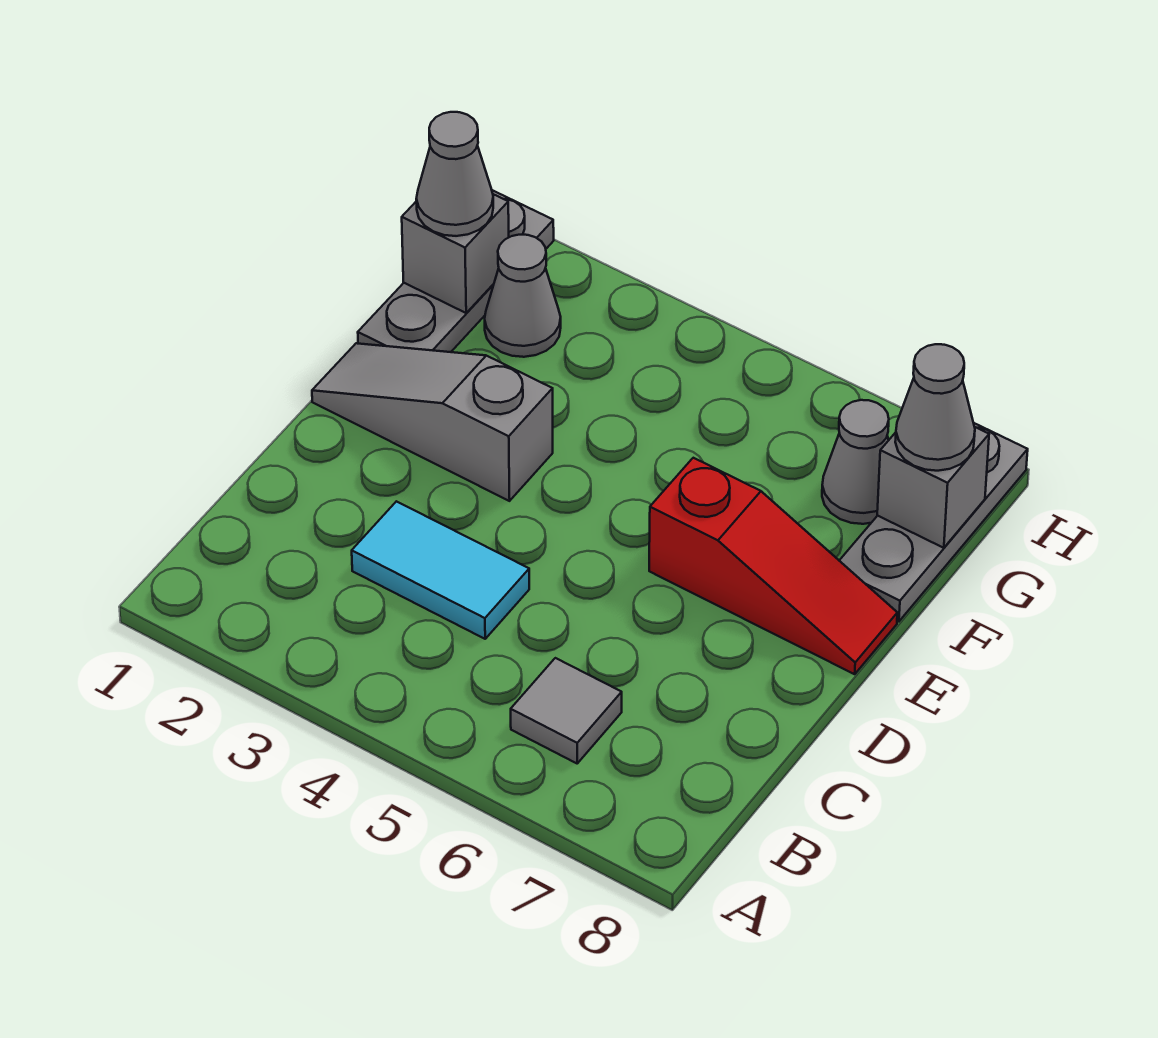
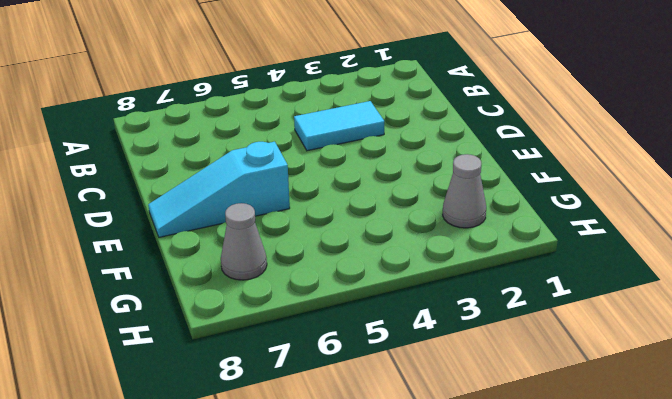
cyan 1x3 slope [148,142,290,237] -> red 1x3 slope [649,458,897,674]
none -> grey 1x1 tile [511,658,622,763]
none -> grey 1x3 slope [312,343,553,501]
none -> grey 1x3 plate [358,190,554,352]

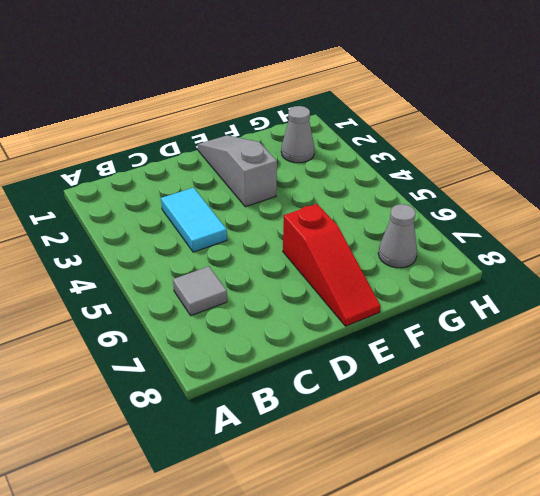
none -> grey 1x3 plate [358,190,554,352]
none -> grey 1x3 plate [839,423,1028,622]
none -> grey 1x1 brick [402,194,509,313]

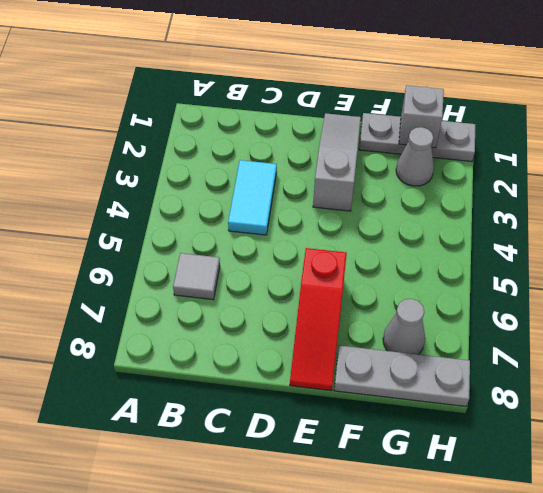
none -> grey 1x1 brick [877,427,989,548]
none -> grey 1x1 cone [416,112,493,236]
none -> grey 1x1 cone [895,344,975,471]

